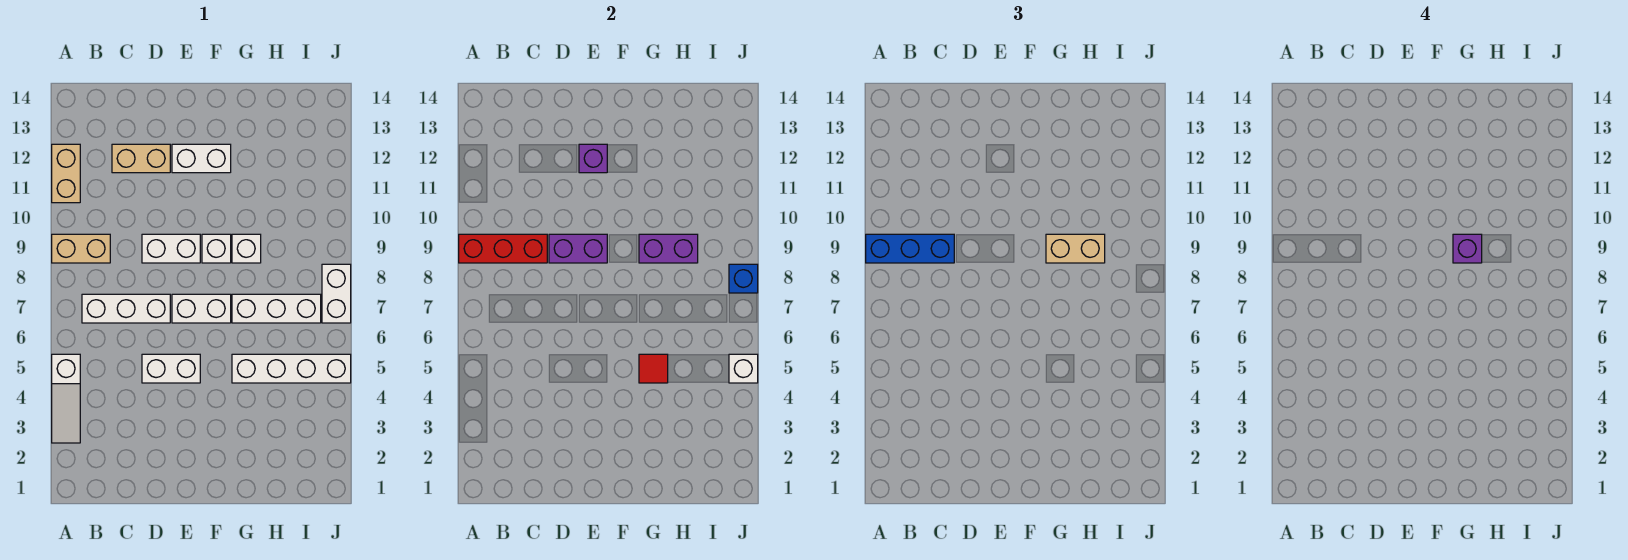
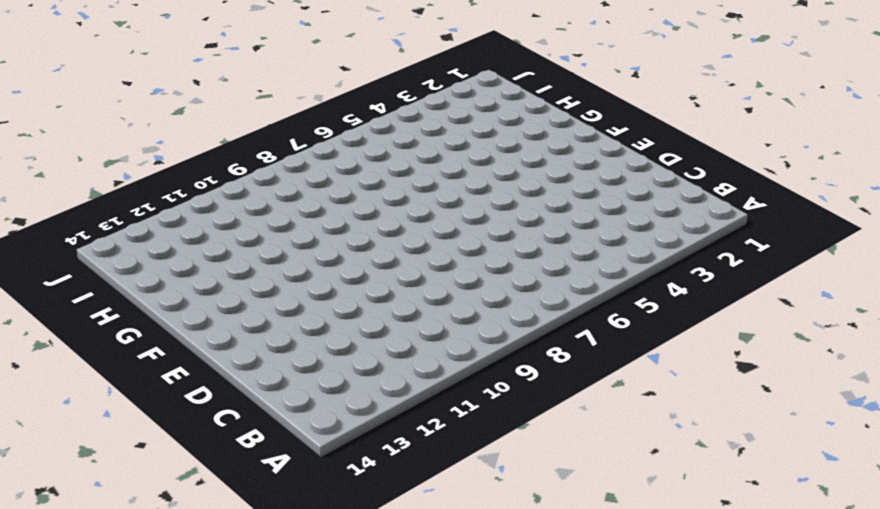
none -> white 1x3 slope [52,354,80,443]
none -> tan 1x2 brick [52,234,110,263]
none -> tan 1x2 brick [52,144,80,203]

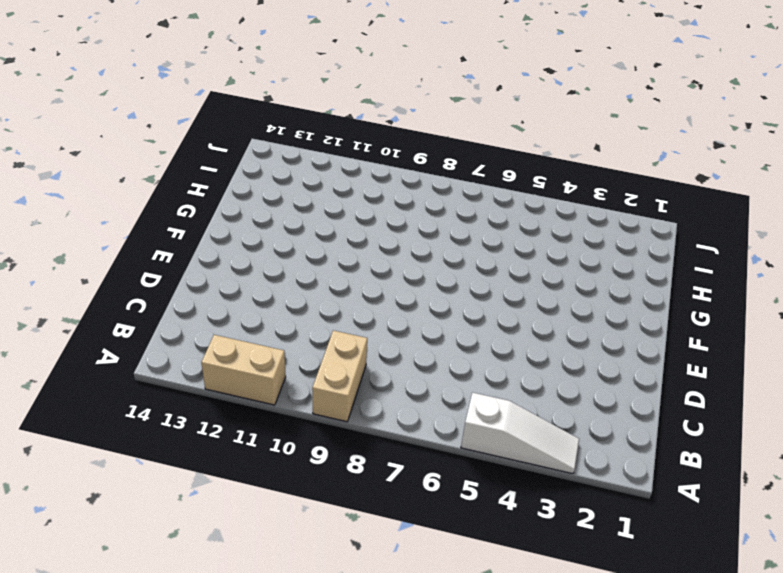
none -> white 1x3 brick [82,294,170,323]
none -> tan 1x2 brick [112,144,170,173]
none -> white 1x2 brick [142,354,200,383]

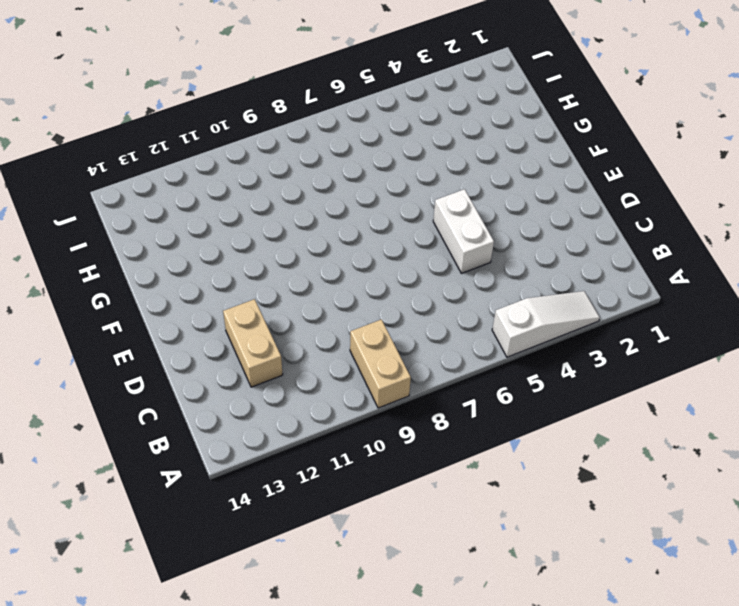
none -> tan 1x2 brick [52,144,80,203]
none -> white 1x3 brick [82,294,170,323]
none -> white 1x2 brick [142,234,200,263]

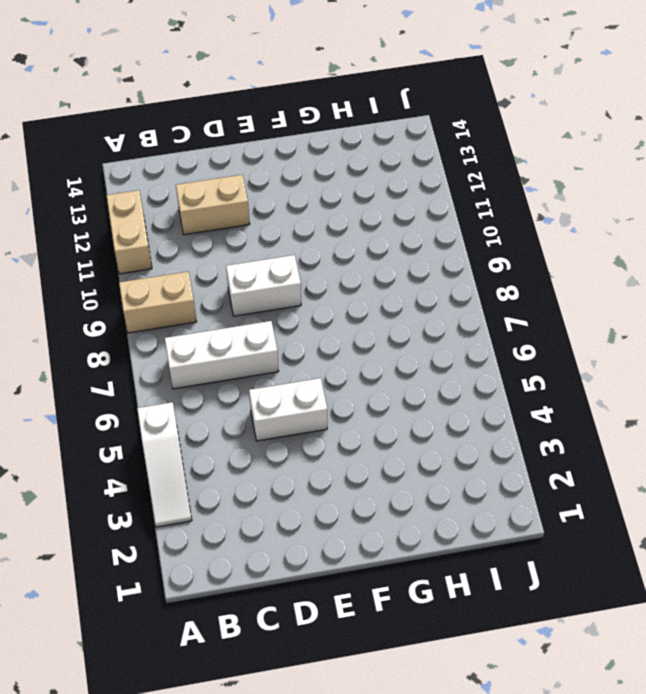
none -> white 1x2 brick [172,294,231,323]
none -> white 1x2 brick [172,144,231,173]
none -> white 1x1 brick [202,234,231,263]

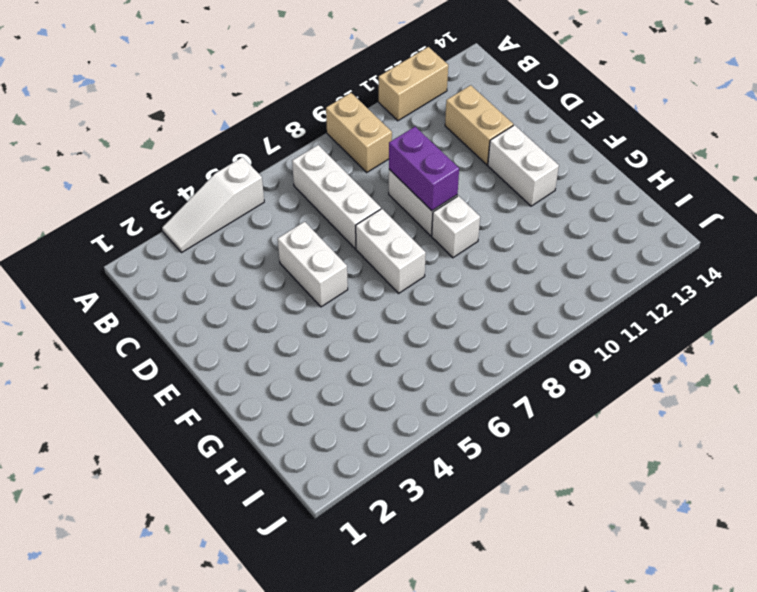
none -> white 1x4 brick [232,354,351,383]
none -> white 1x3 brick [232,294,321,323]
none -> white 1x1 brick [232,234,261,263]

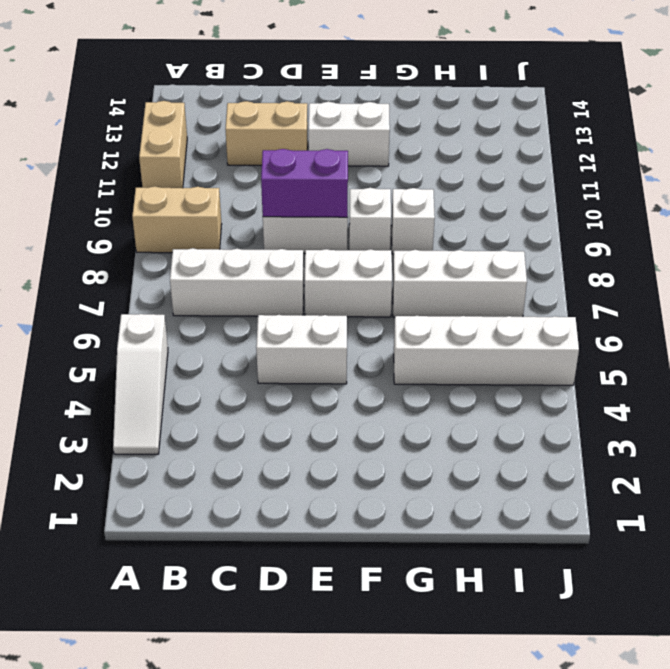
none -> white 1x2 brick [322,264,351,323]
none -> red 1x3 brick [459,234,547,263]
none -> purple 1x1 brick [579,144,607,173]

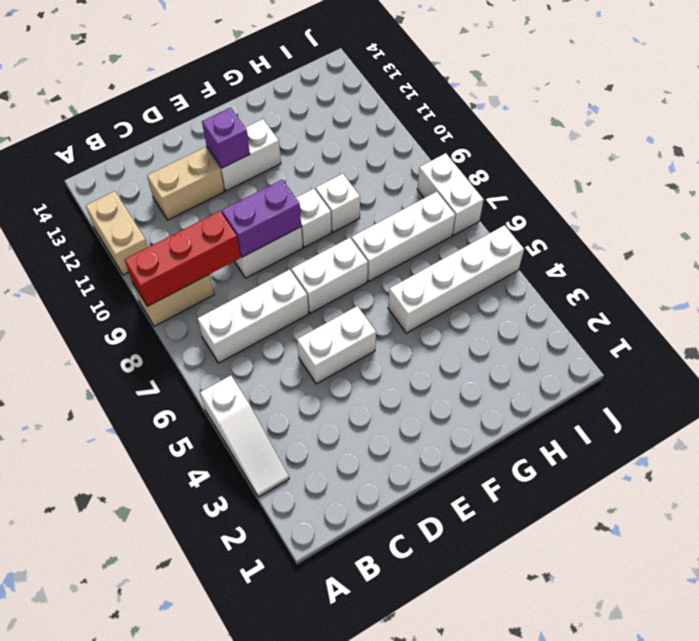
none -> red 1x1 tile [639,354,668,383]
none -> purple 1x2 brick [639,234,698,263]
none -> white 1x1 brick [729,354,758,383]

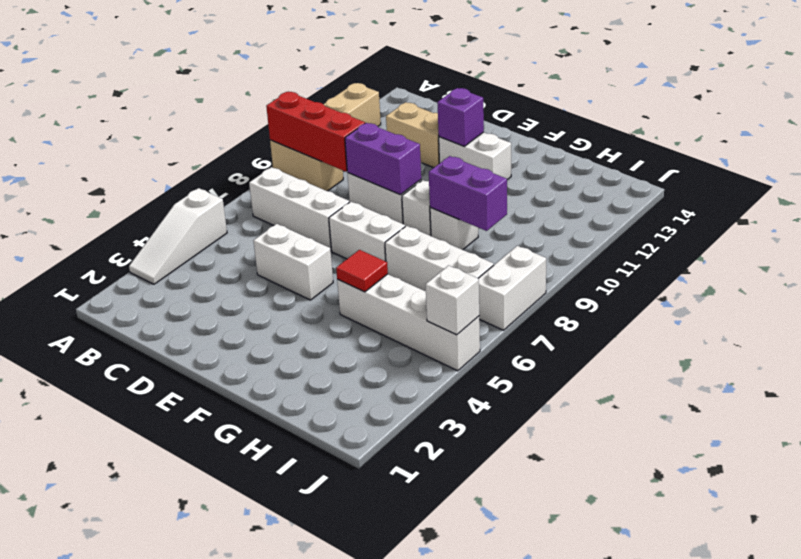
none -> blue 1x1 brick [729,264,758,293]
none -> blue 1x3 brick [866,234,954,263]
none -> tan 1x2 brick [1046,234,1105,263]

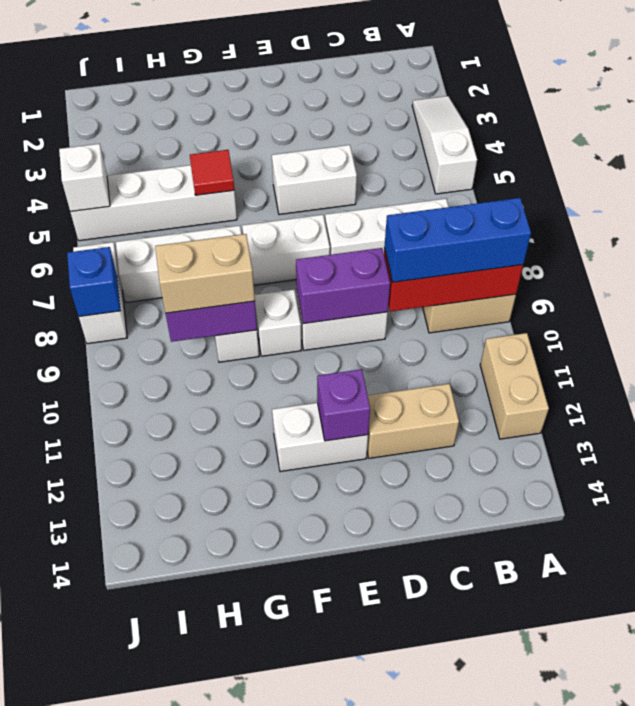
none -> purple 1x1 brick [1453,234,1482,263]

